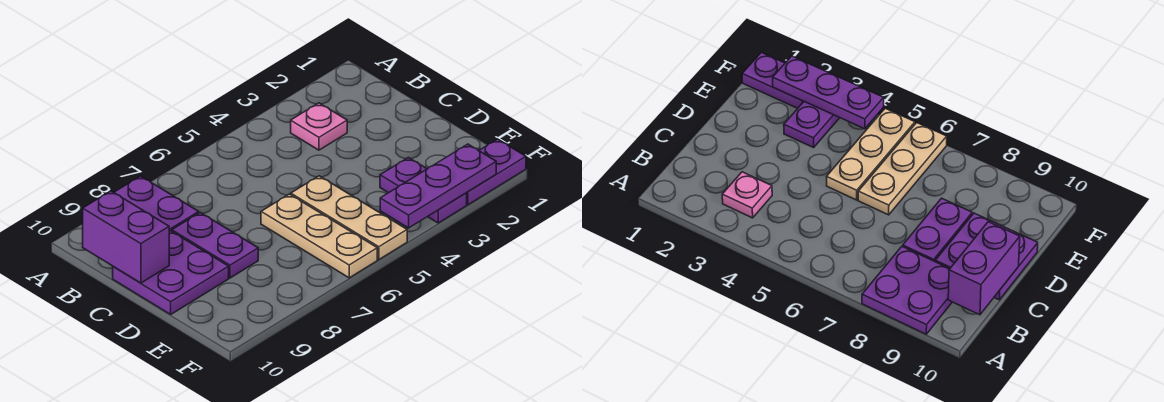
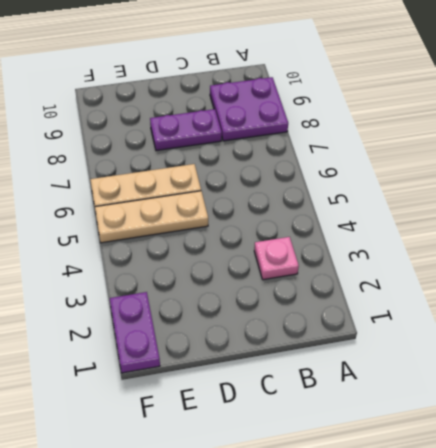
none -> purple 2x2 plate [113,231,229,314]
none -> purple 1x2 plate [380,158,467,223]

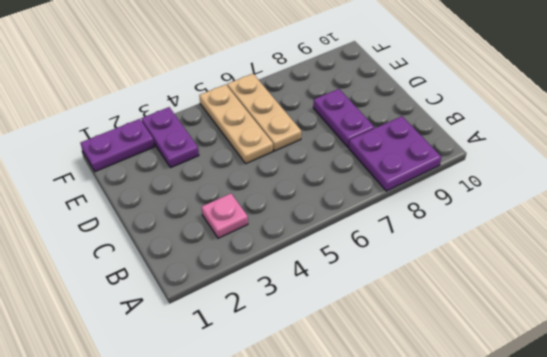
none -> purple 2x2 plate [113,231,229,314]
none -> purple 1x2 brick [83,191,169,283]

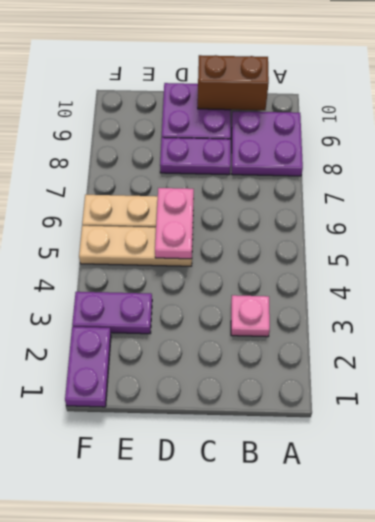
brown 1x2 brick [198,55,269,110] -> purple 1x2 brick [83,191,169,283]
pink 1x2 plate [155,188,194,259] -> none
none -> purple 1x3 plate [380,144,496,228]

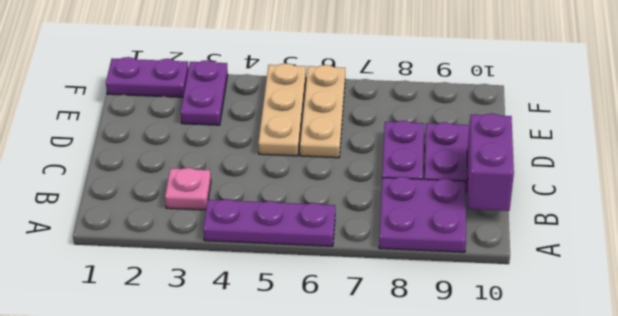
purple 1x3 plate [203,199,335,246] -> purple 1x3 plate moved to [380,144,496,228]

